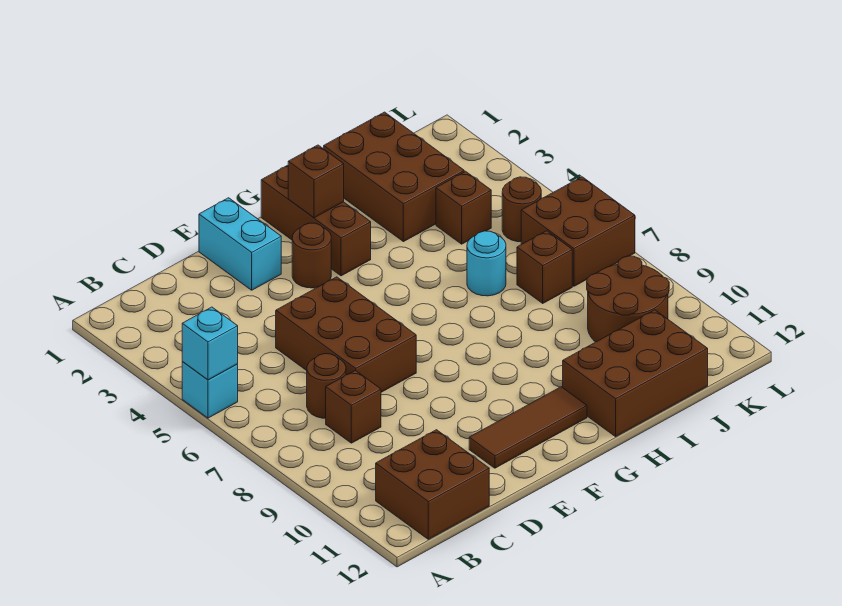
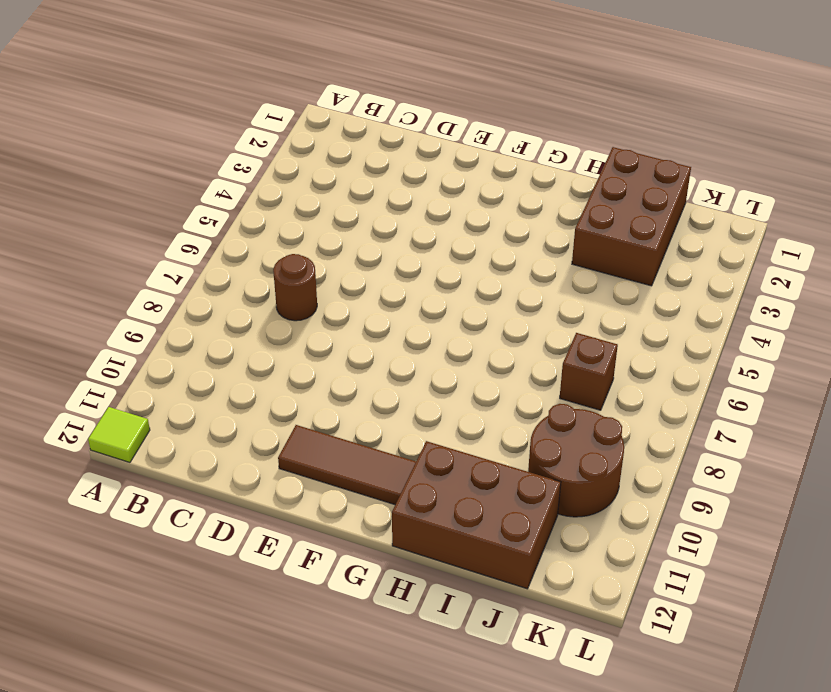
lime 1x1 tile [88,407,150,462] -> none
none -> cyan 1x1 brick [182,362,238,418]
none -> brown 2x2 brick [376,430,489,539]
none -> brown 1x1 brick [326,370,381,443]

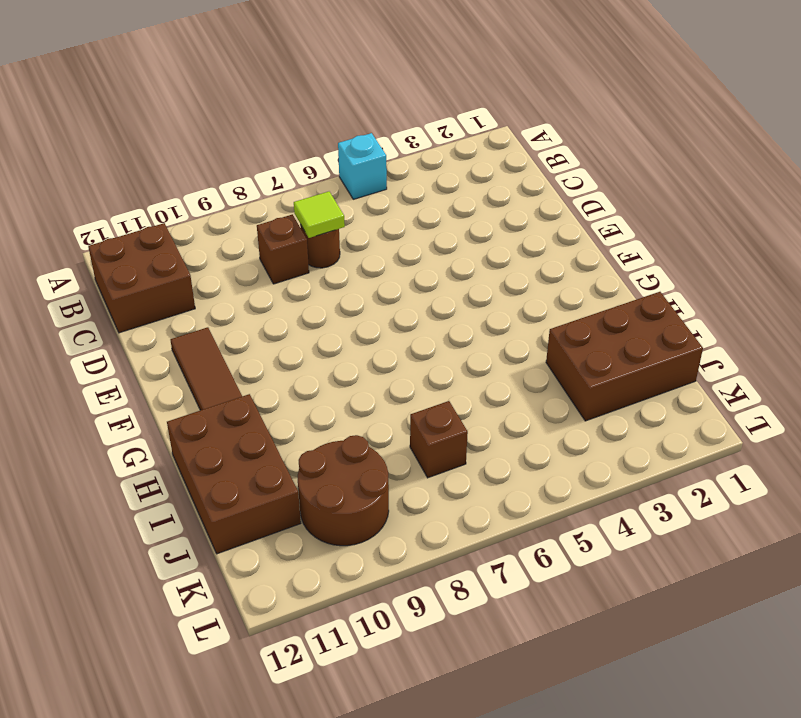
lime 1x1 tile [294,192,345,238] -> none
none -> brown 2x3 brick [276,277,416,392]
none -> cyan 1x2 brick [199,198,281,290]
none -> brown 1x1 round brick [292,223,331,288]

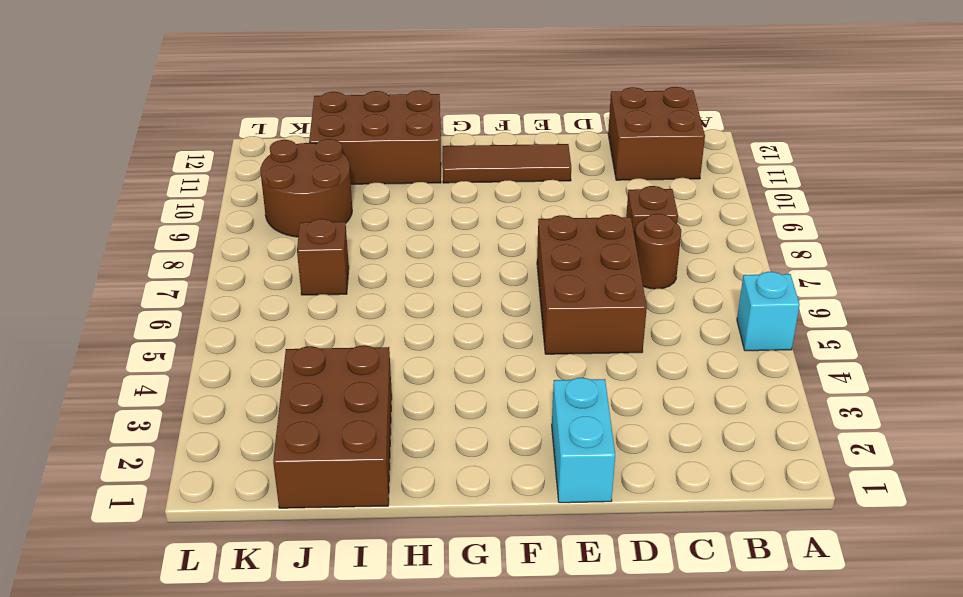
none -> brown 1x1 round brick [292,223,331,288]
none -> brown 1x3 brick [261,165,371,276]
none -> cyan 1x1 round brick [467,231,506,296]

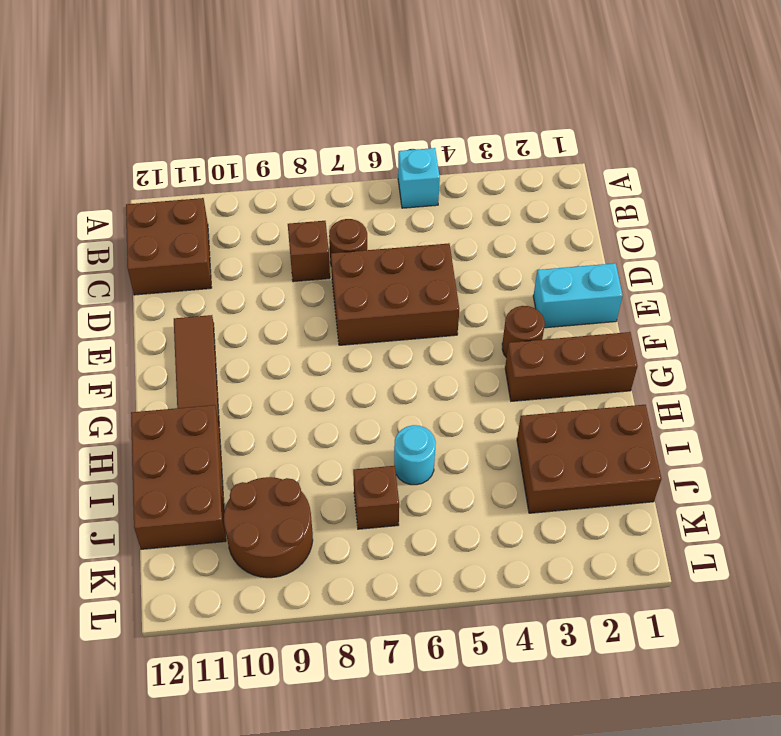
none -> brown 1x1 brick [436,171,491,244]
none -> brown 1x1 round brick [502,177,541,242]
none -> brown 2x2 brick [521,177,635,286]

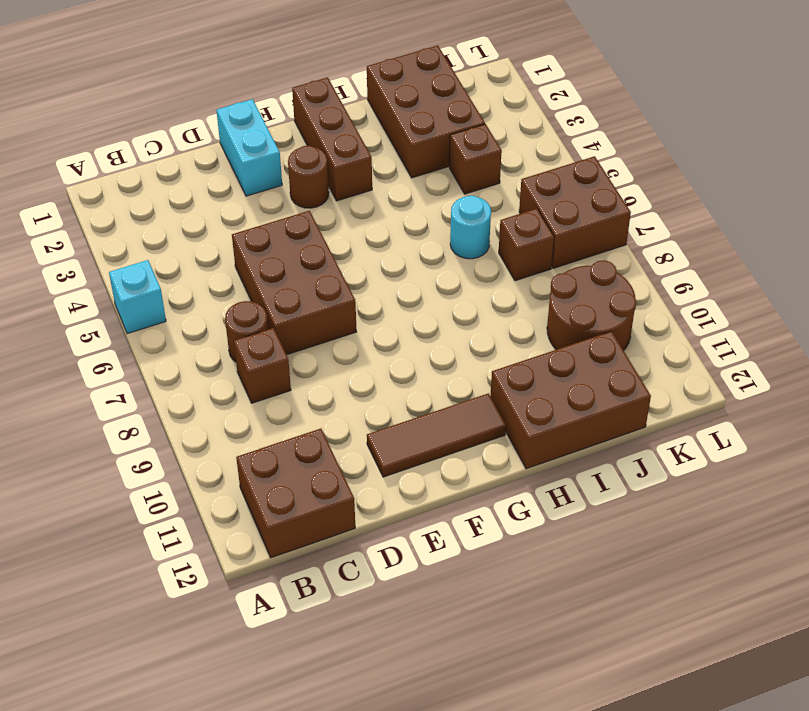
none -> brown 1x1 round brick [502,177,541,242]
none -> cyan 1x1 brick [182,307,238,380]
none -> brown 1x1 brick [288,145,344,218]

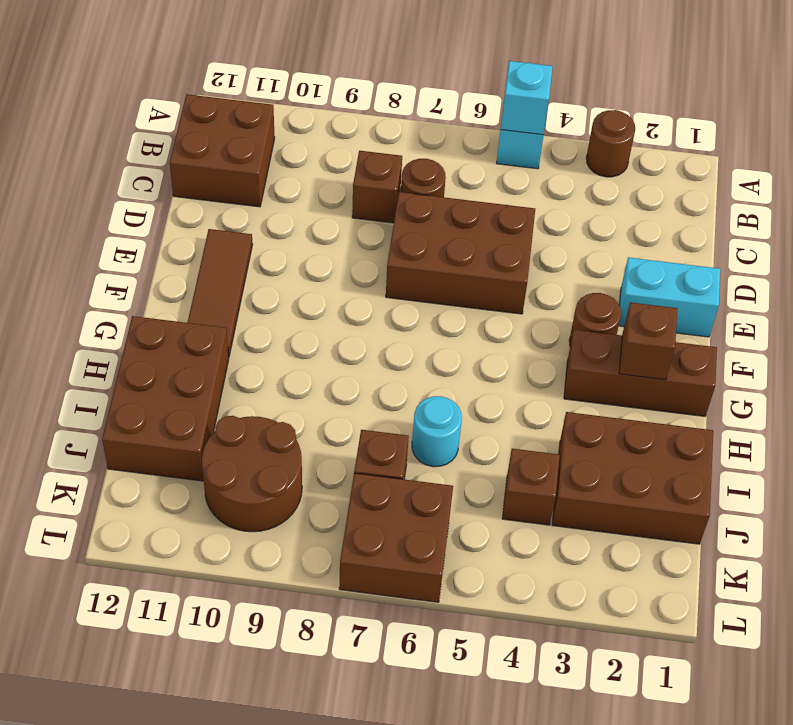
brown 1x1 round brick [586,110,635,177] -> brown 1x1 round brick moved to [502,177,541,242]

